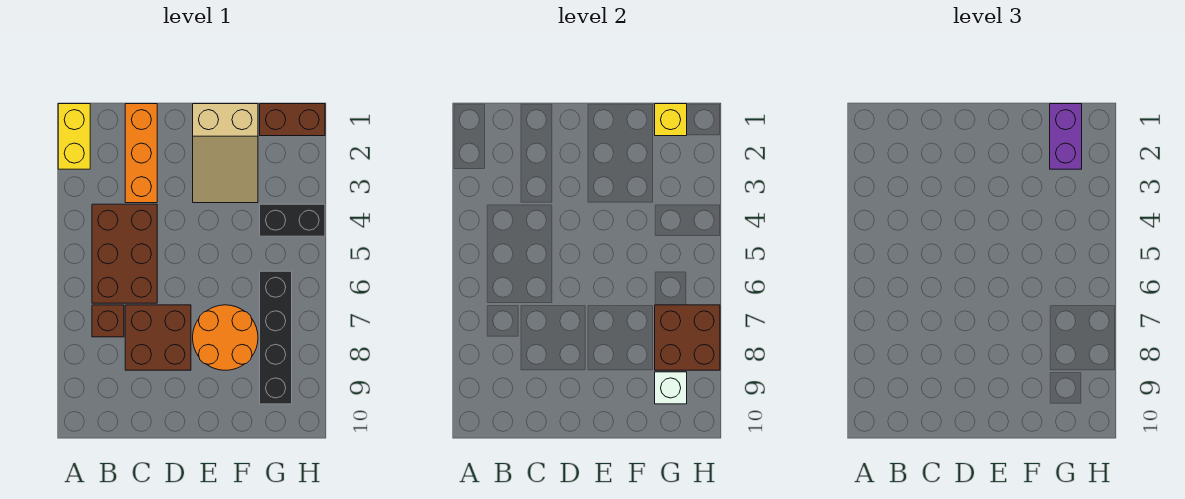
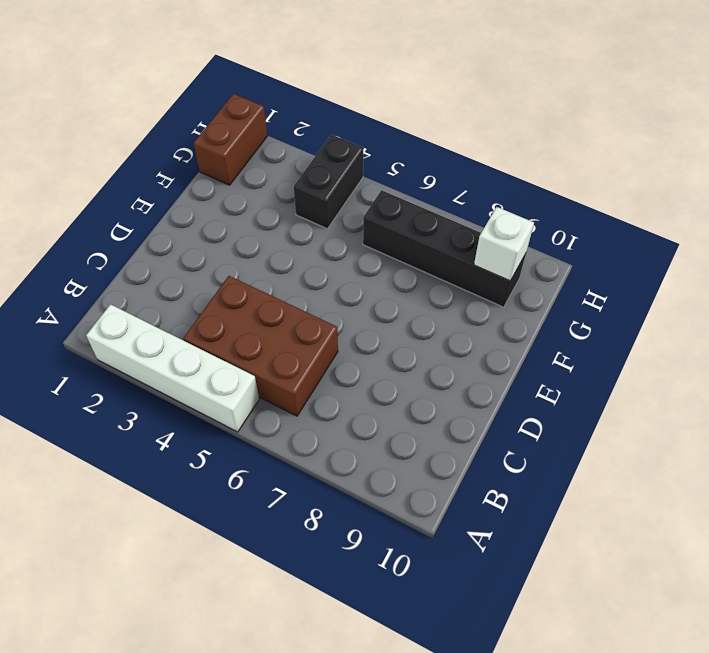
white 1x4 brick [86,305,259,432] -> yellow 1x2 brick [58,104,90,169]
none -> brown 1x1 brick [92,305,124,337]
none -> orange 1x3 brick [125,104,157,203]
none -> brown 2x2 brick [125,305,191,370]

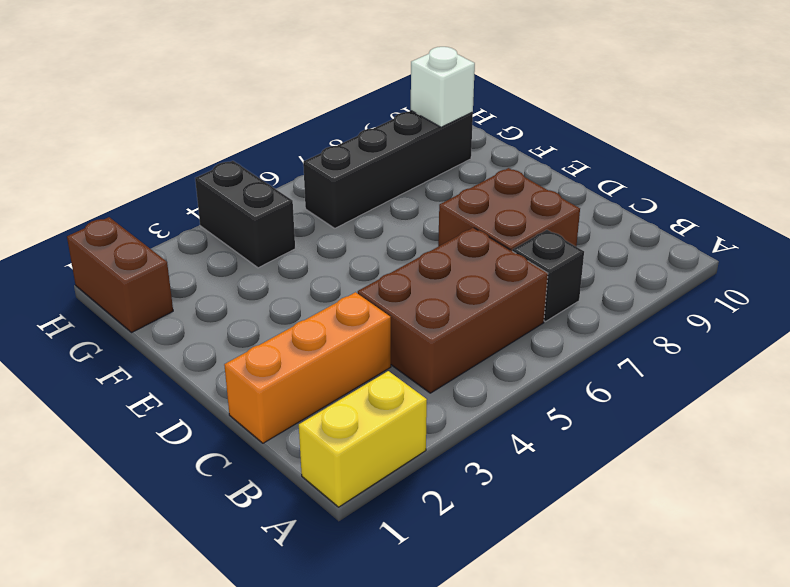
black 1x1 brick [512,230,584,322] -> brown 1x1 brick [92,305,124,337]
none -> tan 2x3 slope [193,104,258,203]
none -> orange 2x2 round brick [193,305,258,370]
none -> yellow 1x1 brick [655,104,687,136]

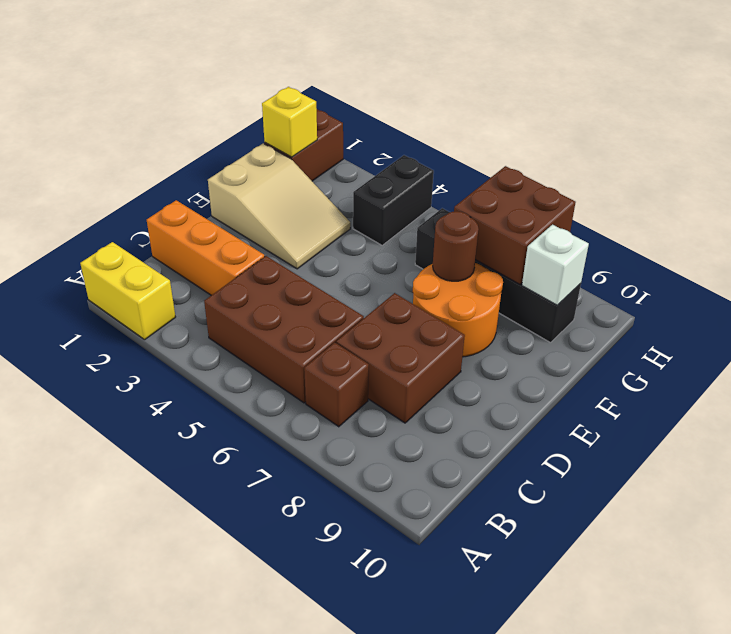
brown 1x1 round brick [433,211,479,281] -> none
none -> purple 1x2 brick [1050,104,1082,169]

